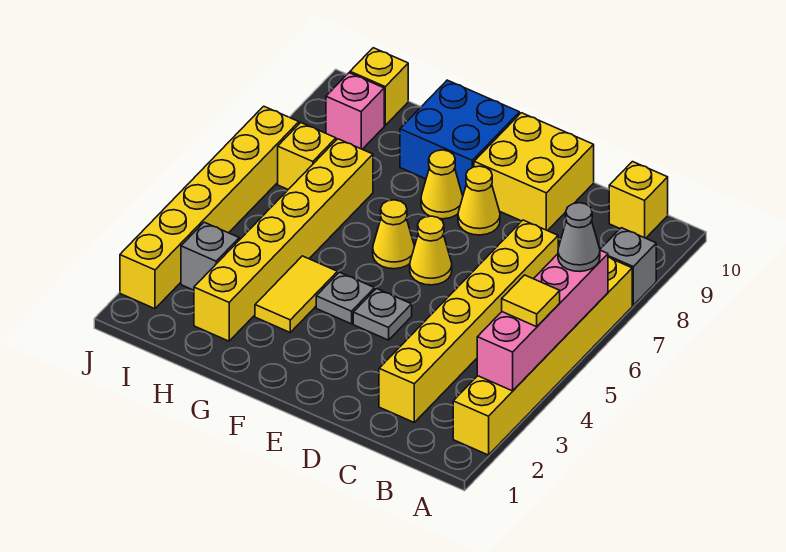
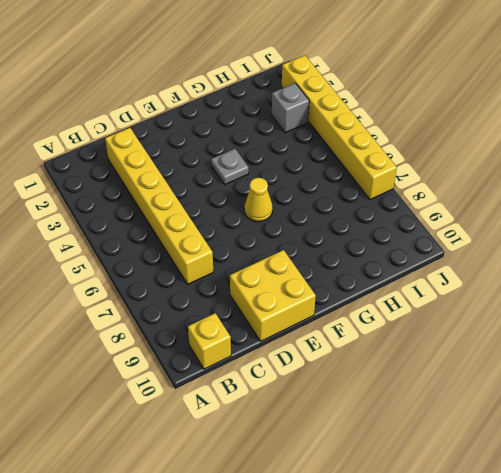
none -> yellow 1x6 brick [453,257,632,455]
none -> grey 1x1 brick [600,228,656,305]
none -> grey 1x1 plate [353,289,412,340]

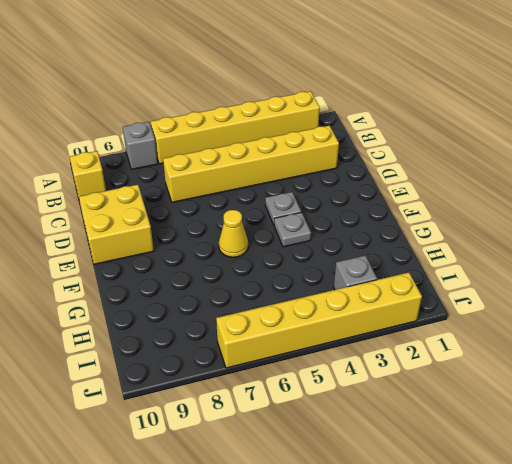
none -> yellow 1x1 cone [410,216,452,285]
none -> yellow 1x1 cone [458,166,500,235]
none -> yellow 1x1 cone [421,150,463,219]

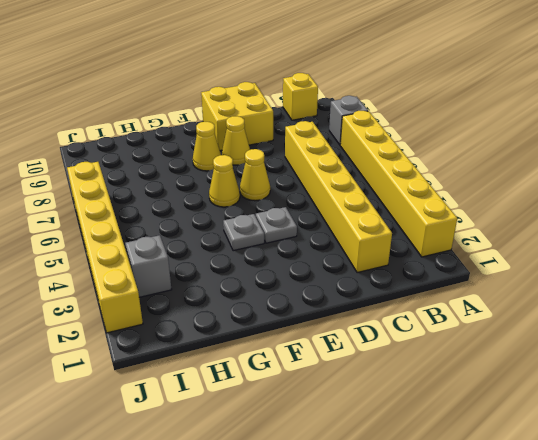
none -> blue 2x2 brick [400,80,519,195]
none -> yellow 1x2 tile [255,256,338,332]
none -> yellow 1x6 brick [194,139,373,341]

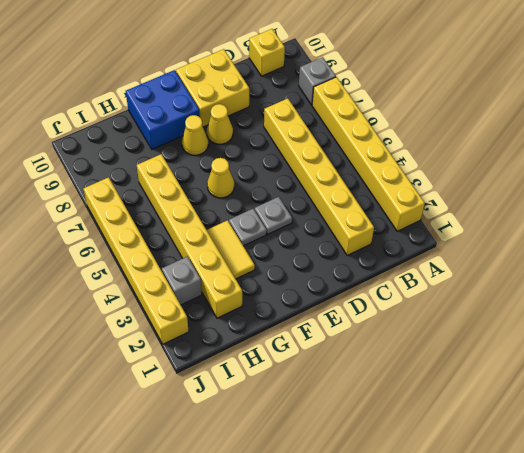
none -> yellow 1x1 cone [410,216,452,285]
none -> yellow 1x1 brick [278,123,336,189]
none -> pink 1x1 brick [326,73,384,149]

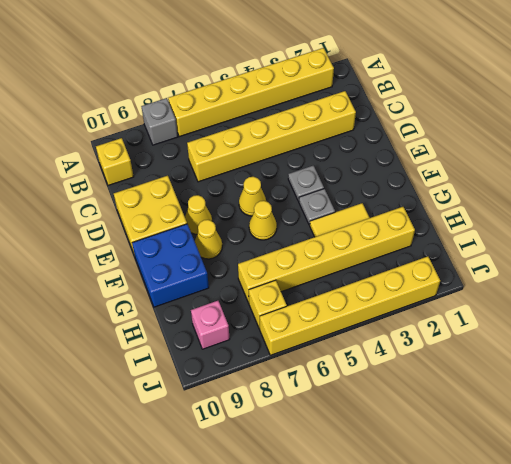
none -> grey 1x1 brick [181,222,239,290]
none -> yellow 1x1 brick [350,48,408,125]
none -> pink 1x4 brick [477,250,608,391]

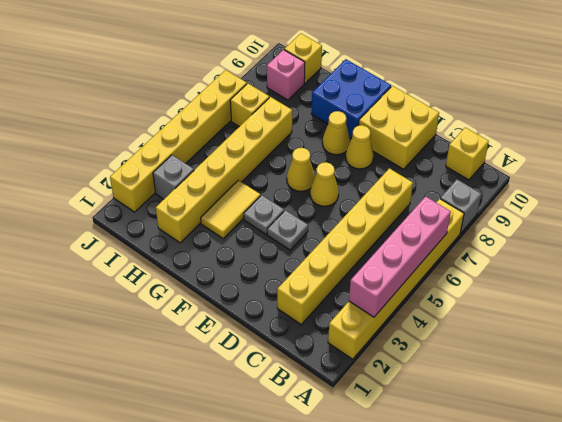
none -> yellow 1x1 tile [502,275,560,327]
none -> grey 1x1 cone [558,203,600,271]

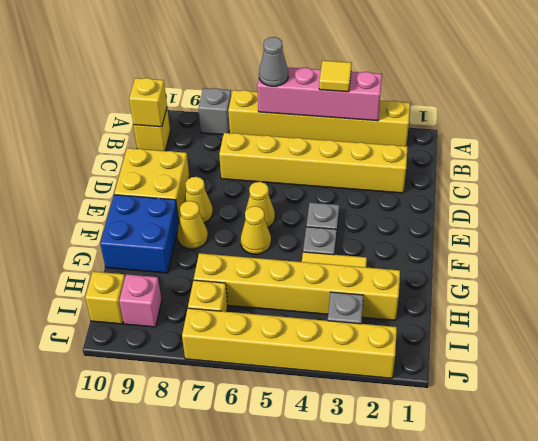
yellow 1x1 brick [129,78,167,127] -> none

